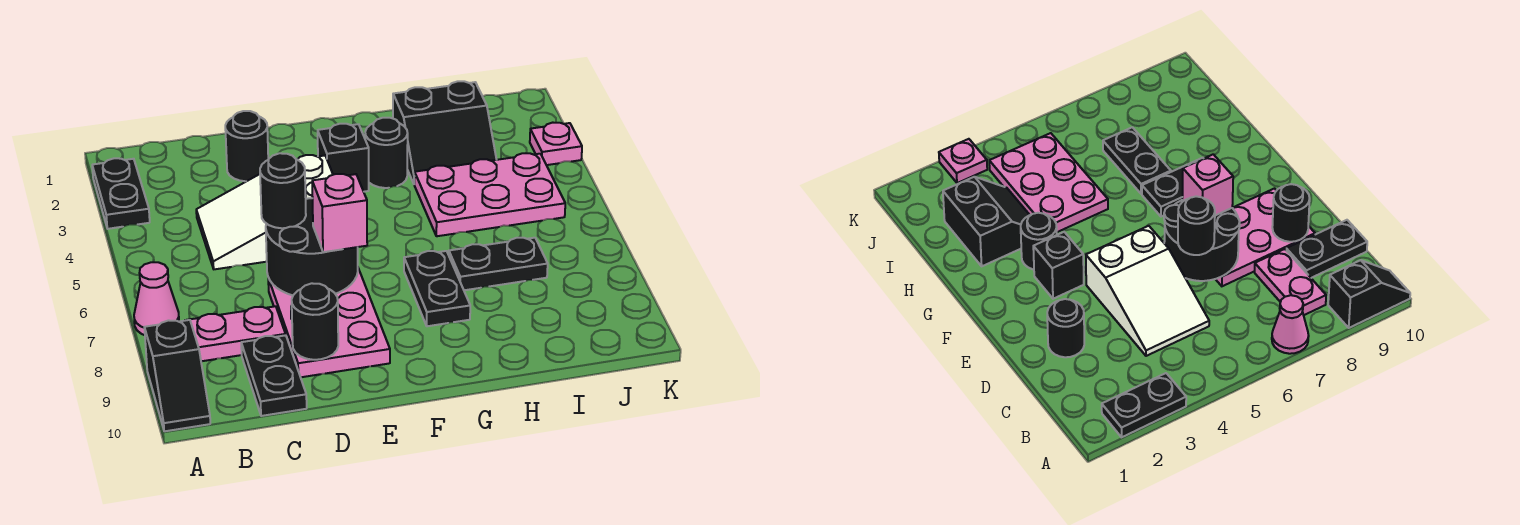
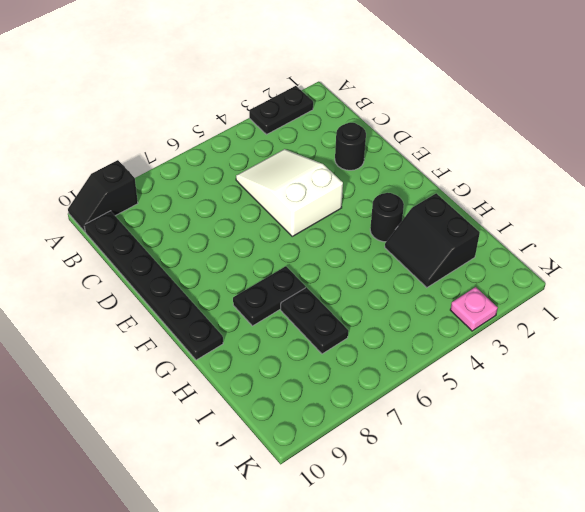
black 1x6 plate [84,211,223,360] -> black 1x2 plate [241,335,307,416]
none -> pink 1x1 cone [134,262,179,335]
none -> pink 1x2 plate [185,306,285,361]
none -> pink 2x3 plate [268,268,390,377]

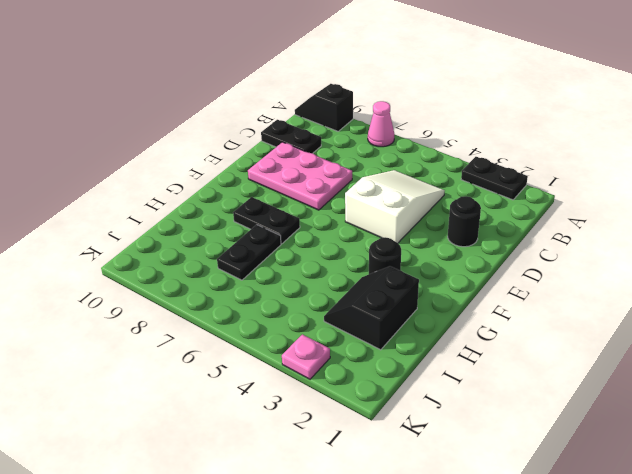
none -> pink 1x2 plate [185,306,285,361]
none -> black 1x1 brick [318,124,369,192]
none -> pink 2x3 plate [414,153,565,236]

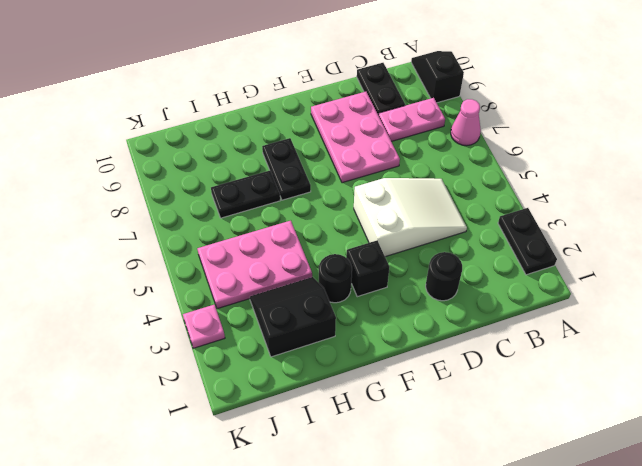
none -> black 2x2 round brick [266,198,358,295]
none -> black 1x1 round brick [292,283,338,360]
none -> black 1x1 round brick [260,153,306,228]

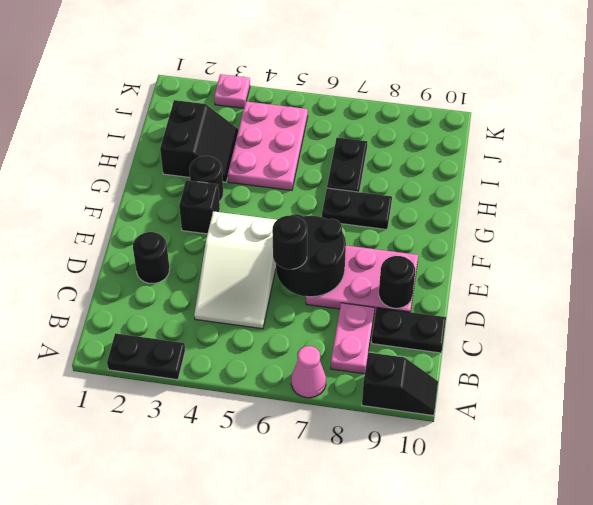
none -> pink 1x1 brick [312,174,367,252]

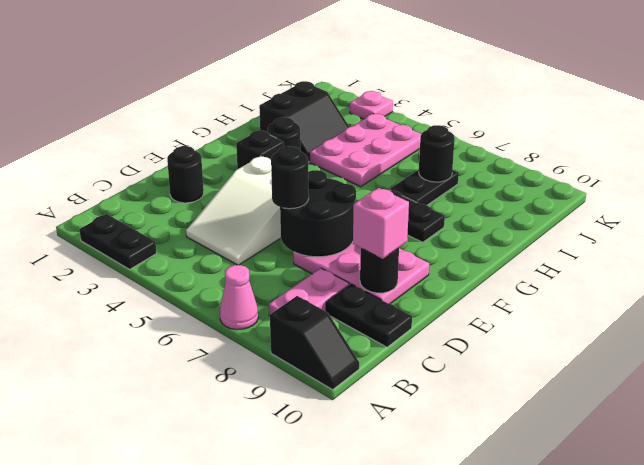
pink 1x1 brick [353,188,409,259] -> pink 1x1 brick moved to [312,174,367,252]
black 1x1 round brick [419,125,455,182] -> none

